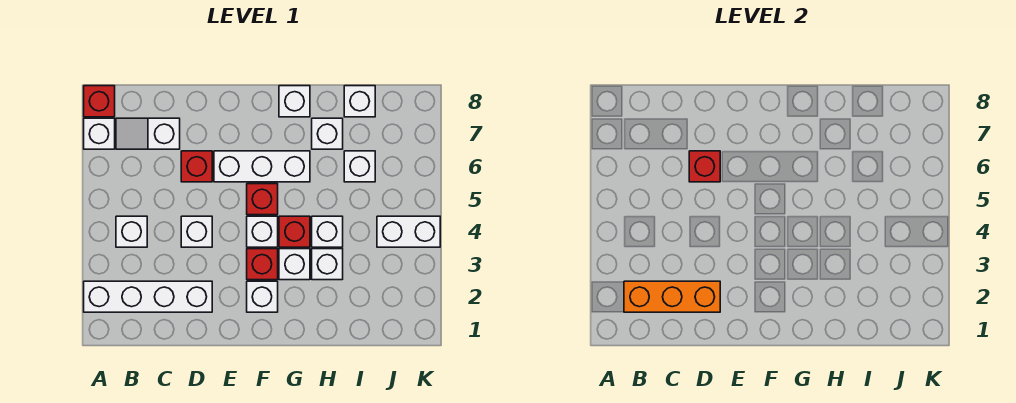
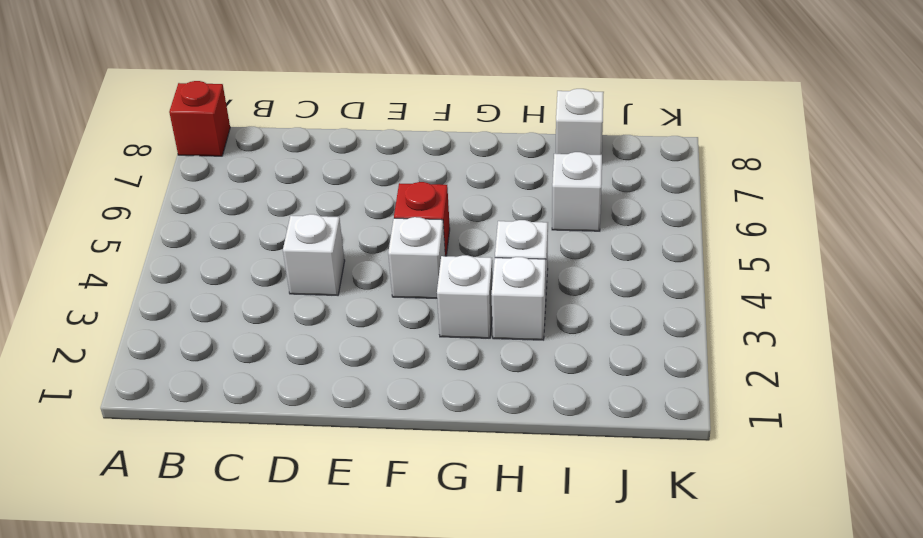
none -> white 1x4 brick [84,281,212,312]
none -> white 1x1 brick [84,118,115,149]
none -> white 1x1 brick [116,216,147,247]

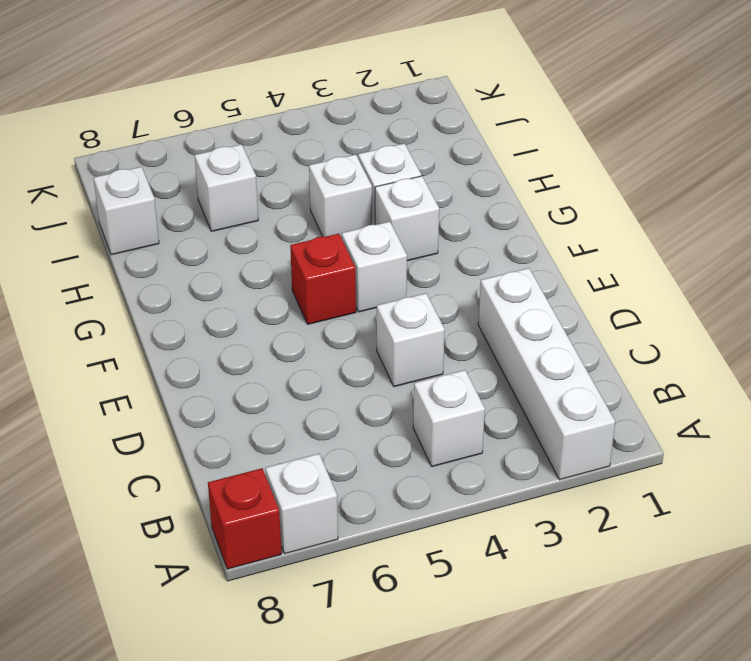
none -> white 1x2 slope [116,118,180,149]
none -> red 1x1 brick [181,151,212,182]
none -> white 1x3 brick [214,151,310,182]

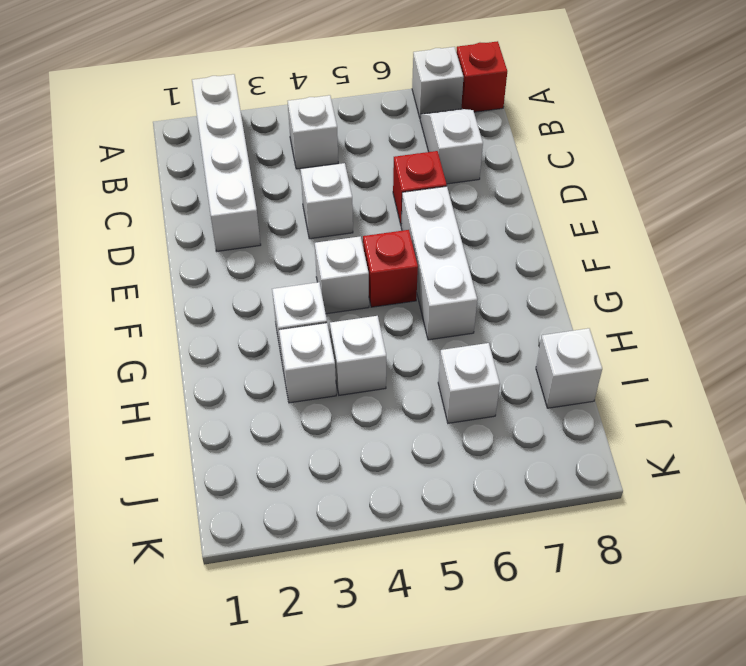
none -> white 1x1 brick [247,281,278,312]
none -> red 1x1 brick [247,249,278,280]
none -> red 1x1 brick [279,216,310,247]

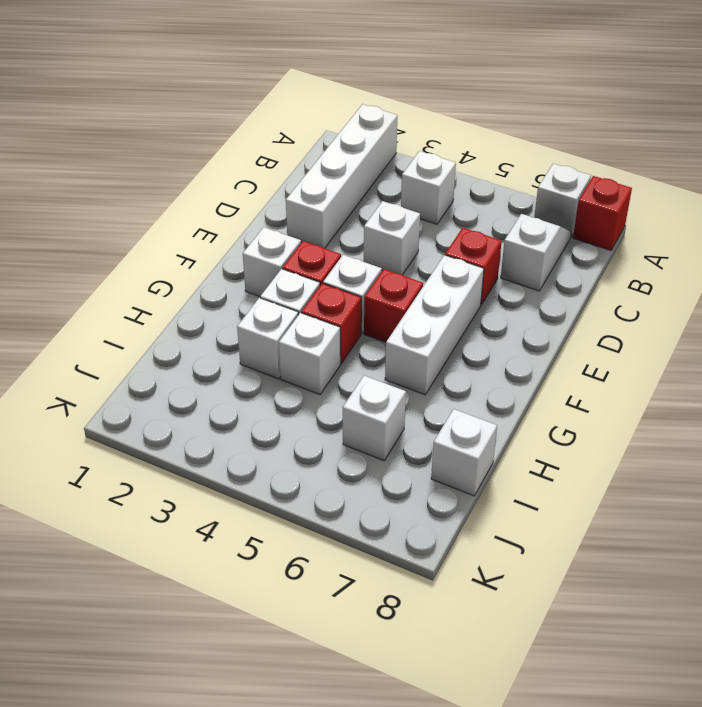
none -> white 1x1 brick [279,86,310,117]
none -> white 1x1 brick [312,118,343,149]
none -> white 1x2 brick [377,216,440,247]

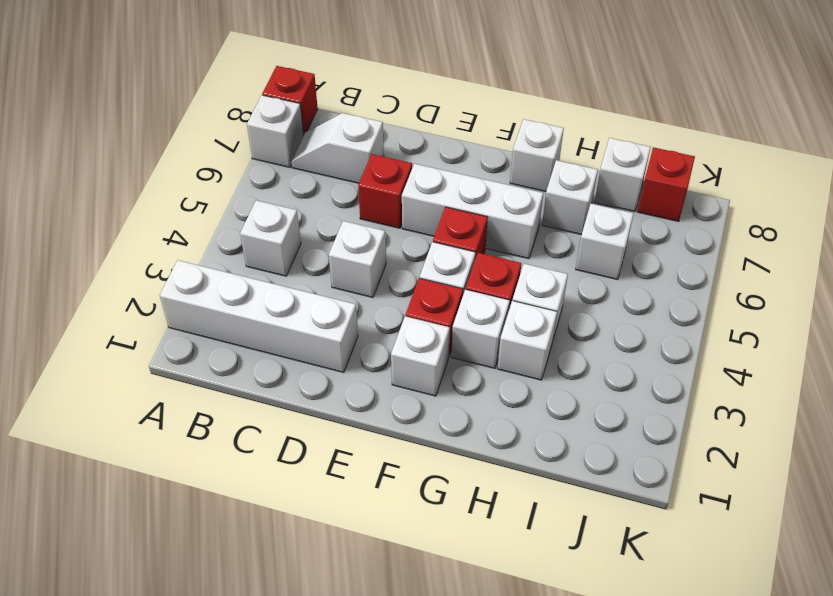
red 1x1 brick [638,147,695,222] -> red 1x1 brick moved to [689,151,720,182]
none -> white 1x2 brick [377,216,440,247]
none -> orange 1x3 brick [624,281,720,312]

